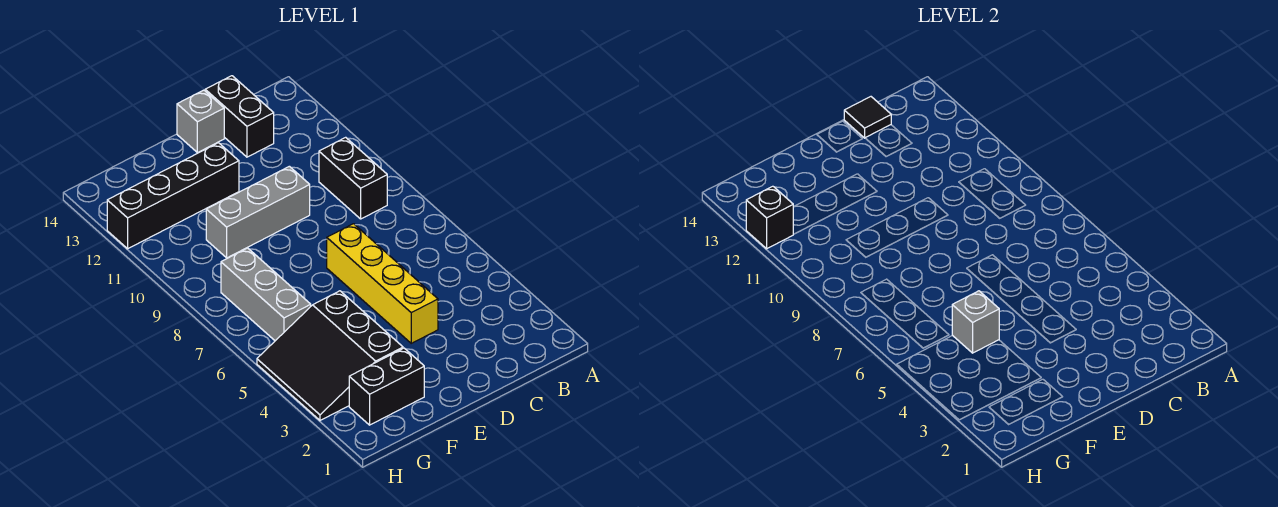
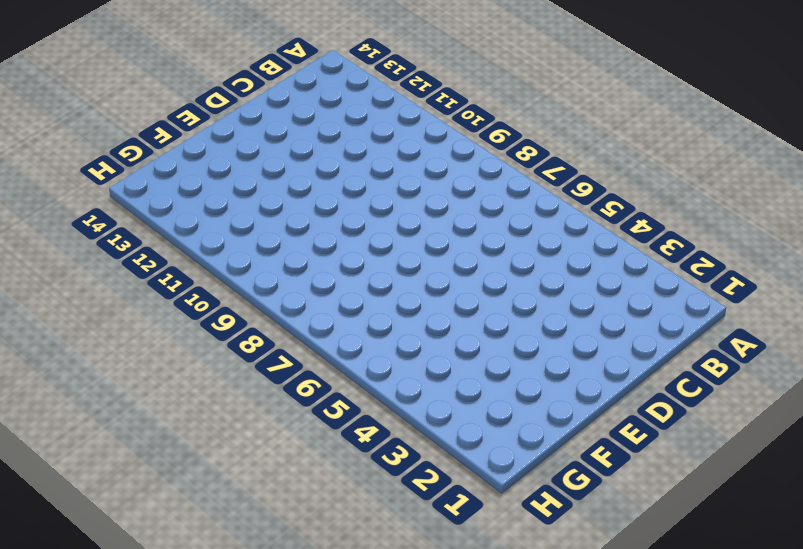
none -> black 1x2 brick [319,137,387,219]
none -> black 1x2 brick [205,76,274,157]
none -> yellow 1x4 brick [327,224,438,343]

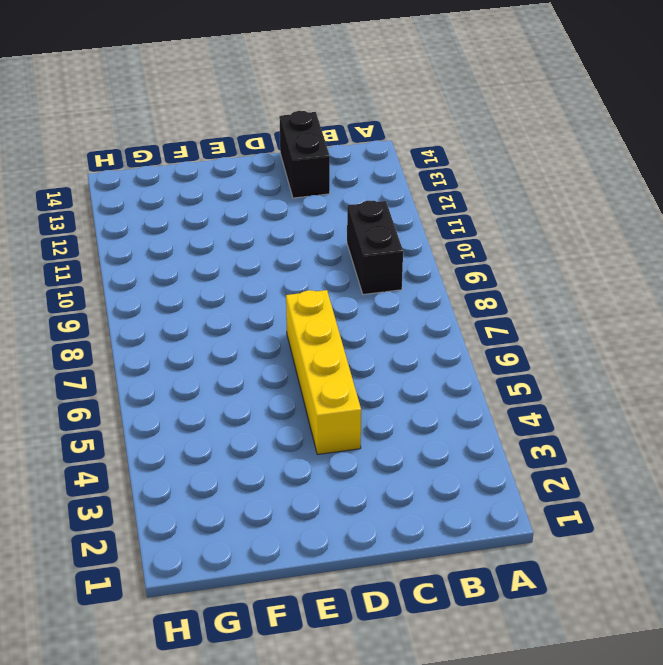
none -> grey 1x3 brick [206,166,310,258]
none -> grey 1x1 brick [177,90,224,153]
none -> black 1x4 brick [107,143,239,249]

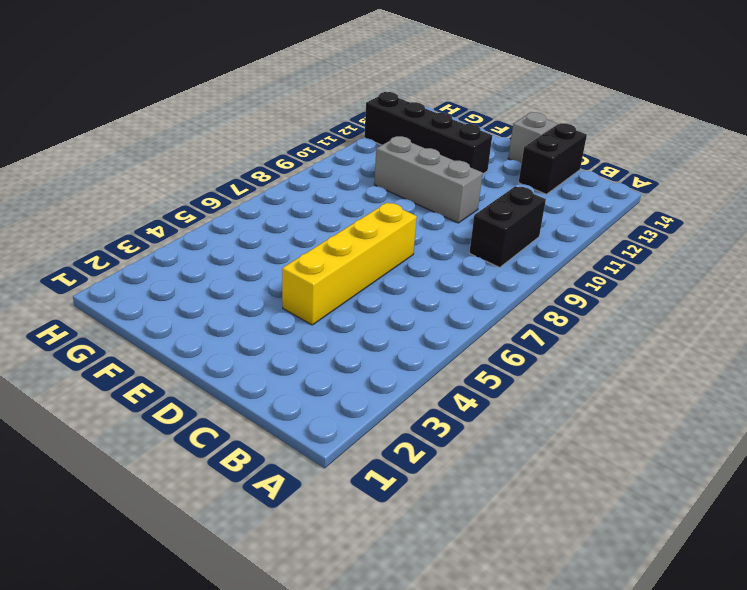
none -> black 1x2 brick [349,348,424,425]
none -> black 3x3 slope [257,291,403,420]
none -> grey 1x3 brick [221,248,311,341]

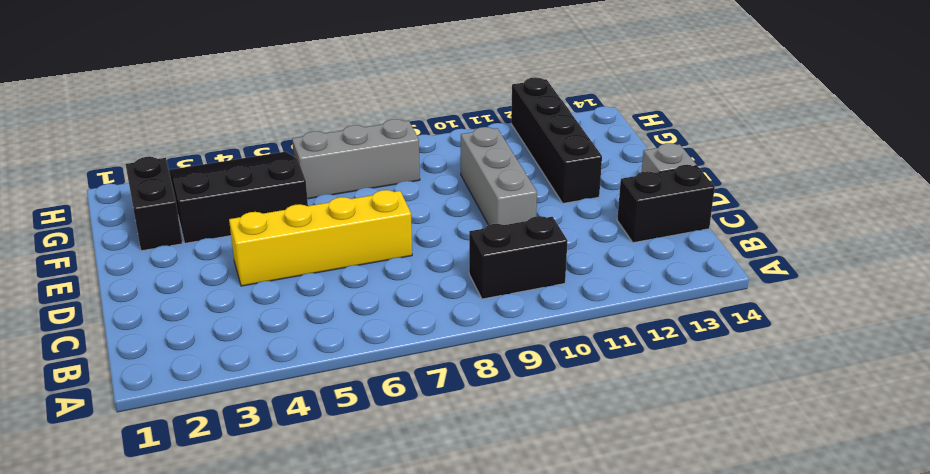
none -> black 1x1 tile [844,97,891,138]
none -> grey 1x1 brick [952,291,999,353]
none -> black 1x1 brick [746,186,793,249]

